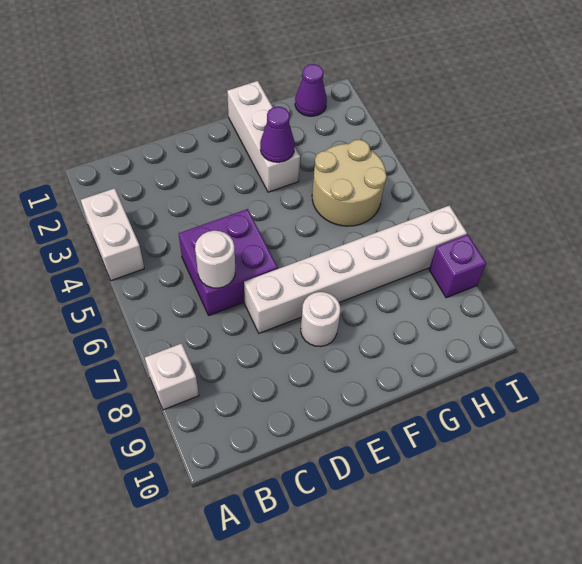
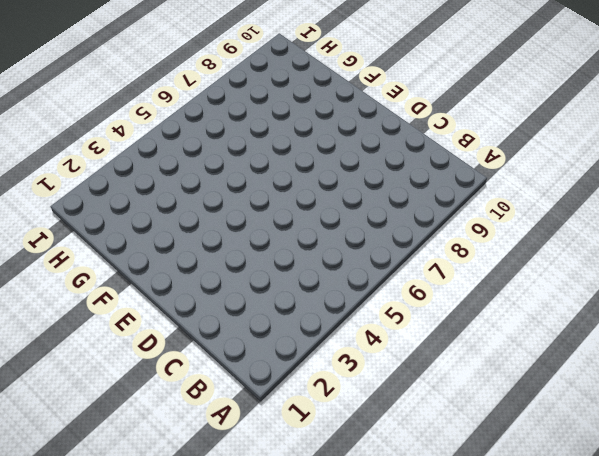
none -> white 1x2 brick [81,188,144,281]
none -> white 1x1 brick [145,343,199,410]

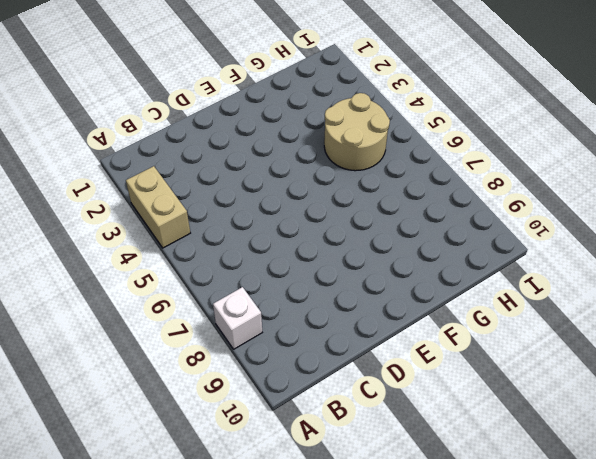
tan 1x2 brick [126,166,190,248] -> white 1x2 brick [81,188,144,281]
none -> purple 2x2 brick [179,209,278,315]
none -> white 1x6 brick [244,206,467,333]

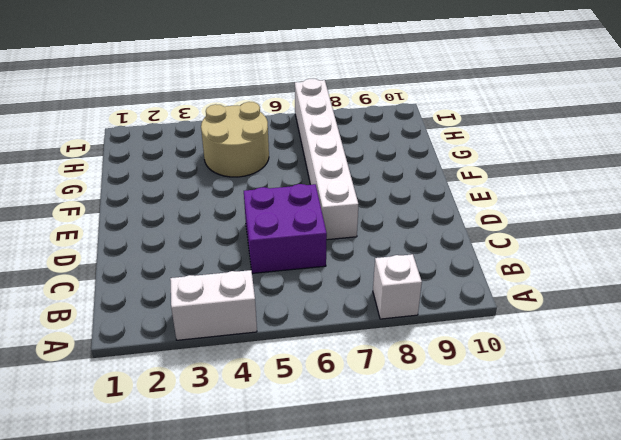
none -> white 1x1 round brick [301,292,340,346]
none -> white 1x3 brick [227,81,300,192]

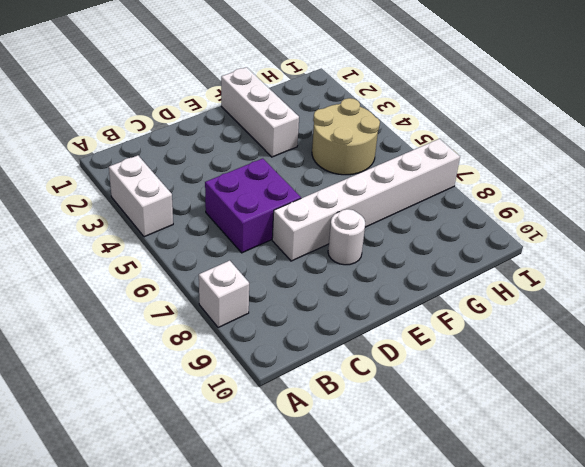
none -> purple 1x1 cone [295,64,327,116]
none -> purple 1x1 brick [429,235,486,298]

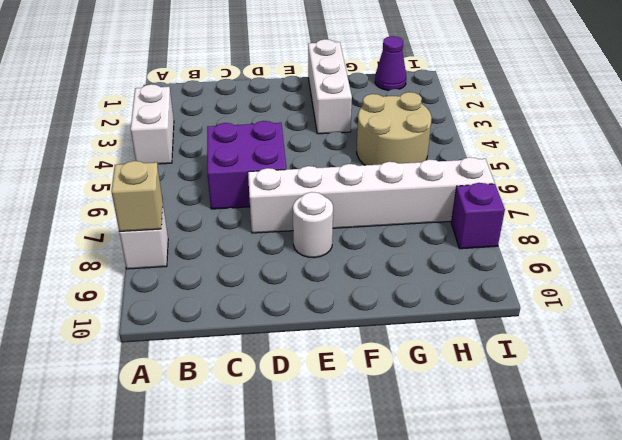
tan 1x1 brick [111,161,163,231] -> none
none -> white 1x1 round brick [195,231,235,288]
none -> purple 1x1 cone [260,107,295,162]

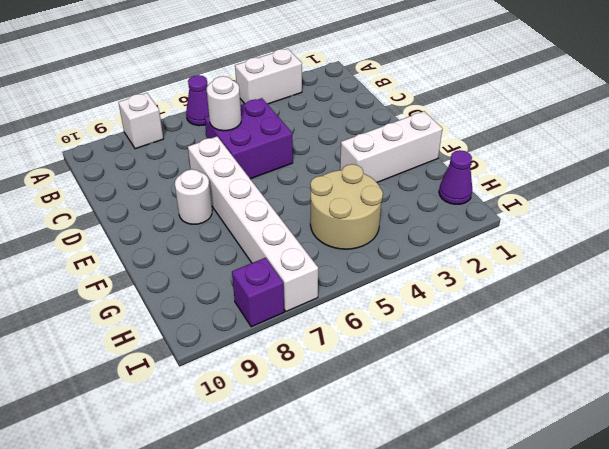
purple 1x1 cone [186,75,209,126] -> purple 1x1 cone moved to [260,107,295,162]

